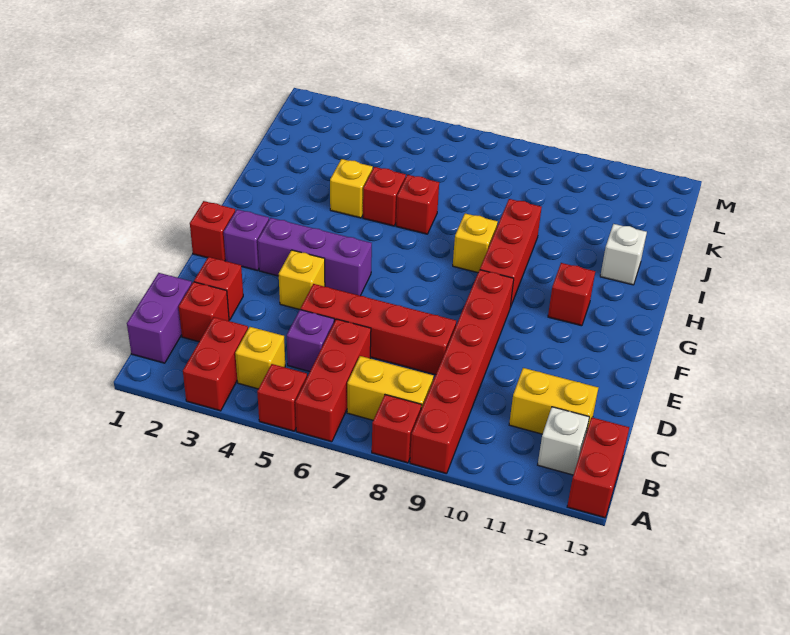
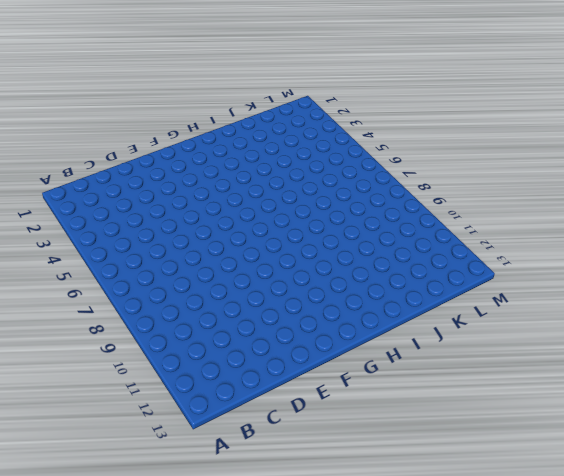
none -> red 1x2 brick [183,317,248,411]
none -> red 1x1 brick [257,364,307,431]
none -> red 1x3 brick [295,319,371,442]

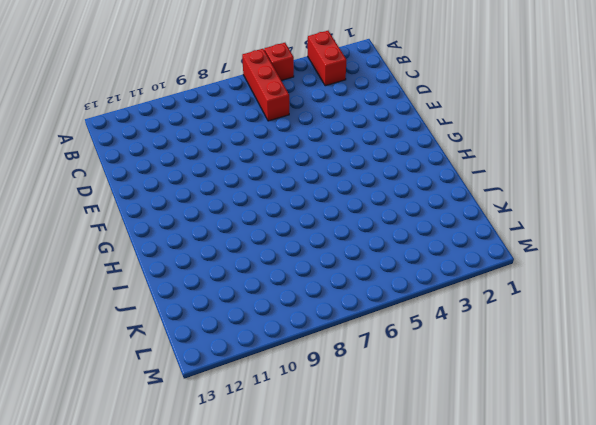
none -> red 1x1 brick [372,395,421,463]
none -> red 1x6 brick [410,270,514,474]
none -> red 1x2 brick [567,417,629,518]

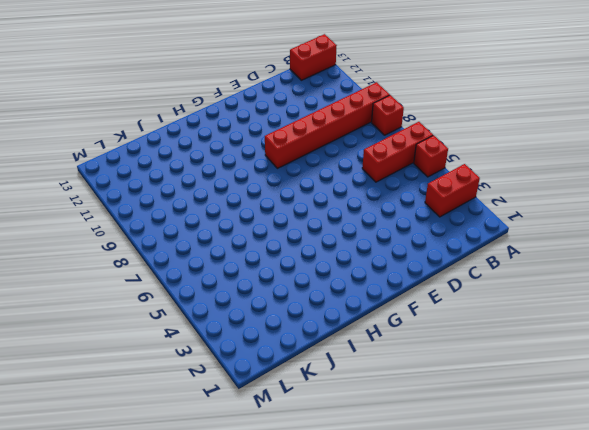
none -> purple 1x2 brick [127,273,192,363]
none -> yellow 1x1 brick [235,327,285,389]
none -> yellow 1x2 brick [347,356,434,420]

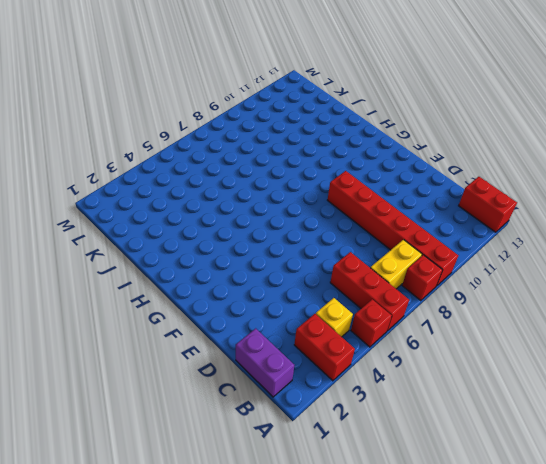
none -> white 1x1 brick [538,407,589,475]
none -> red 1x1 brick [179,282,229,342]
none -> purple 1x1 brick [287,310,334,372]

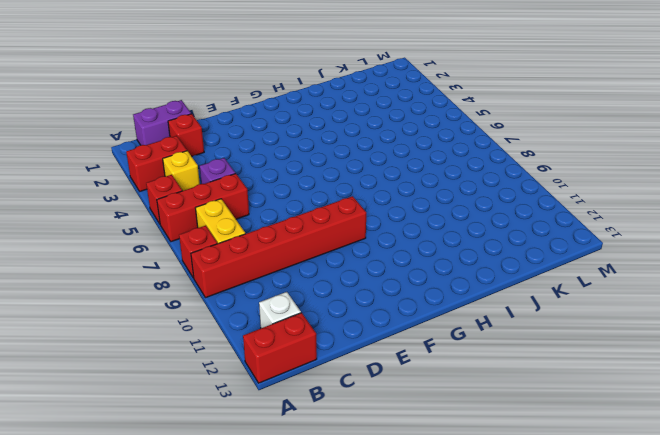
none -> yellow 1x2 brick [509,368,598,434]
none -> red 1x1 brick [194,257,243,320]
none -> red 1x4 brick [301,284,456,375]

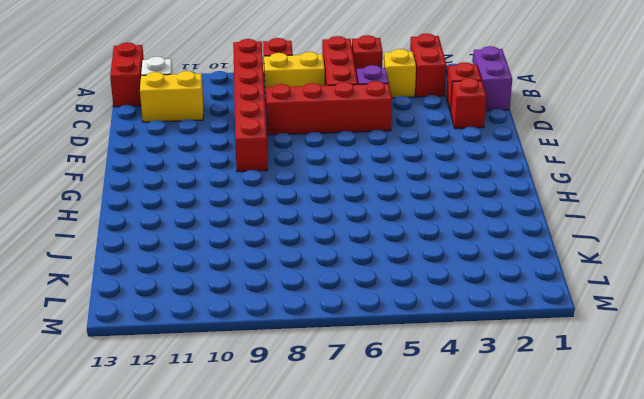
none -> yellow 1x1 brick [279,250,325,310]
none -> red 1x1 brick [190,201,235,261]
none -> purple 1x1 brick [224,209,269,271]

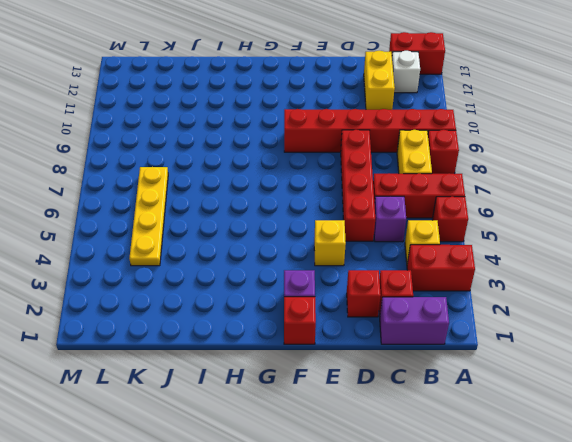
yellow 1x4 plate [129,167,168,266] -> none
none -> purple 1x3 brick [258,218,372,296]
none -> red 1x3 brick [480,199,542,307]
none -> red 1x1 brick [548,263,595,326]

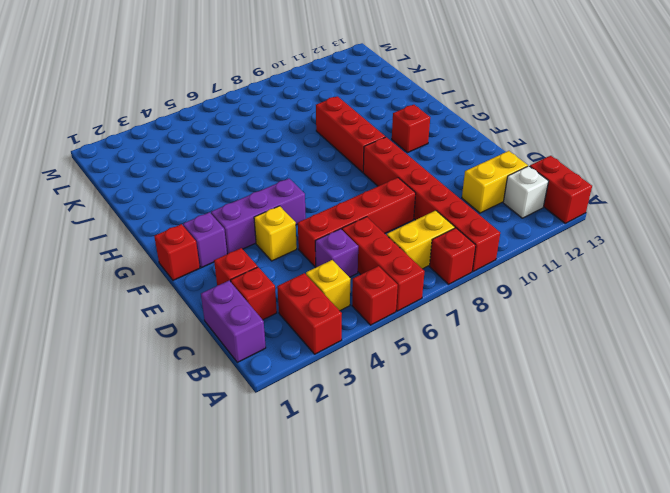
none -> yellow 1x1 brick [453,213,498,273]
none -> yellow 1x1 brick [330,159,373,218]
none -> red 1x1 brick [363,167,406,226]

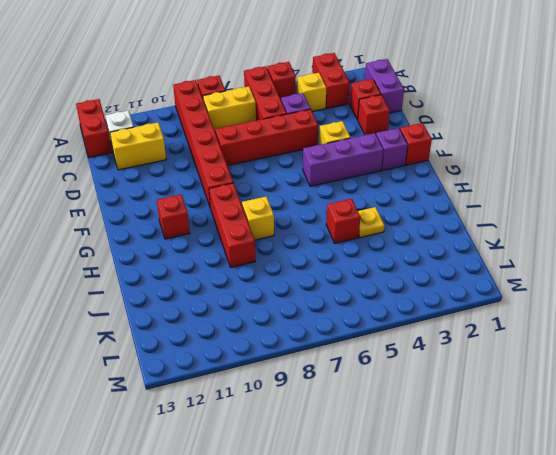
yellow 1x1 plate [358,207,384,237] -> yellow 1x1 brick [330,159,373,218]
none -> red 1x1 brick [396,175,439,234]
none -> white 1x1 brick [600,224,647,285]

